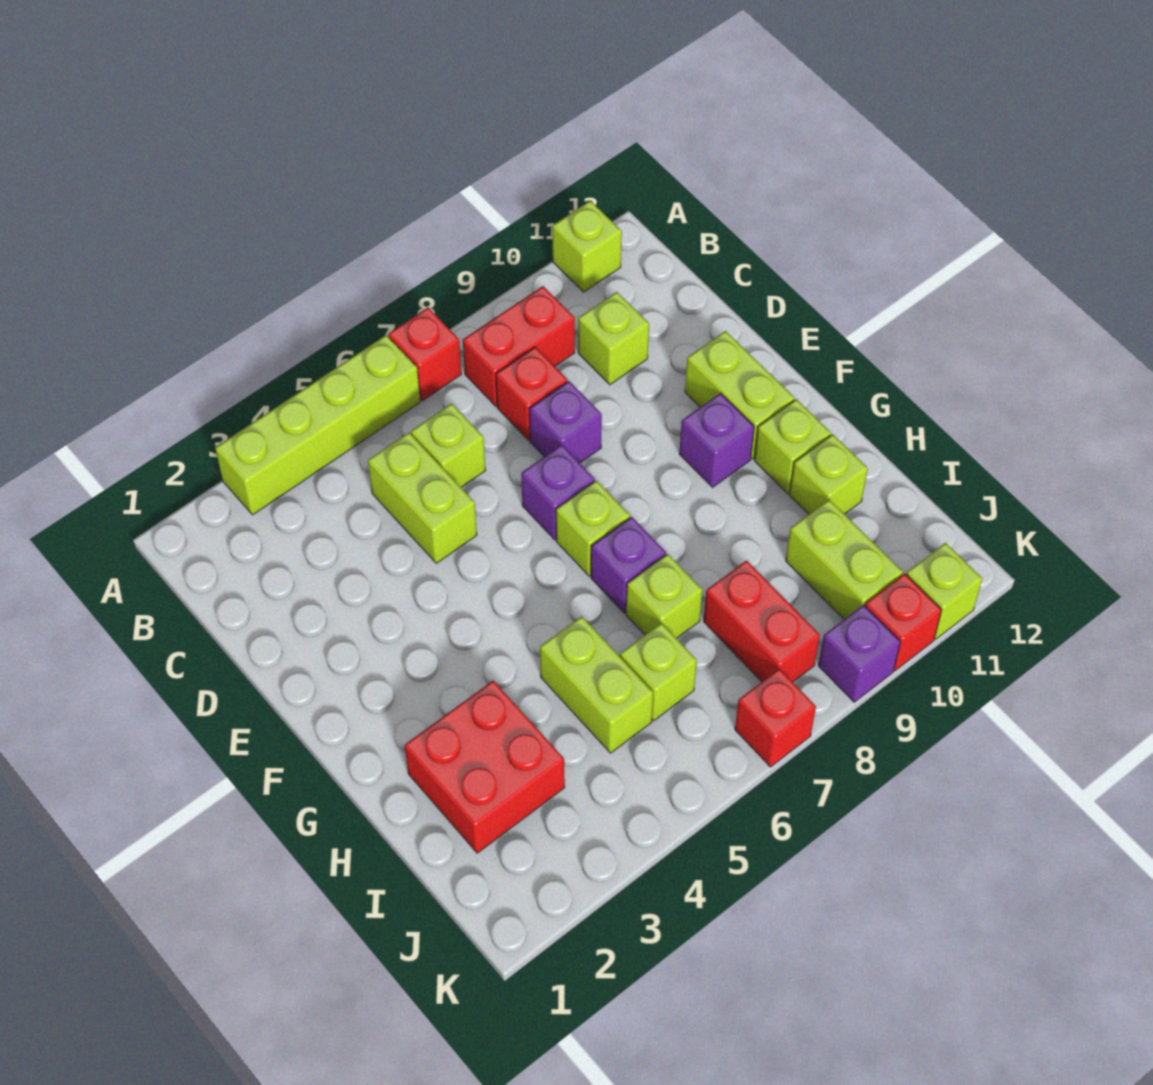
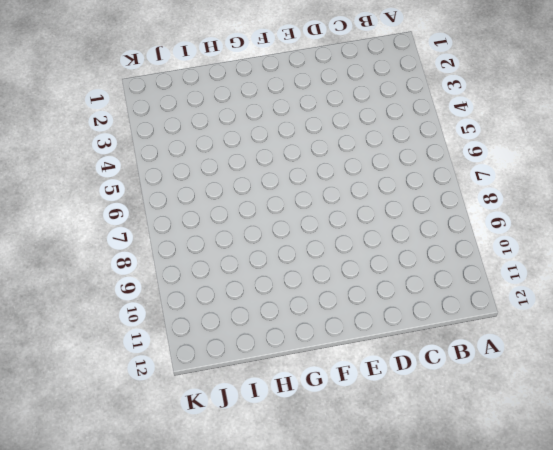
none -> lime 1x4 brick [215,335,420,515]
none -> red 1x1 brick [388,308,461,401]
none -> lime 1x1 brick [552,201,622,292]

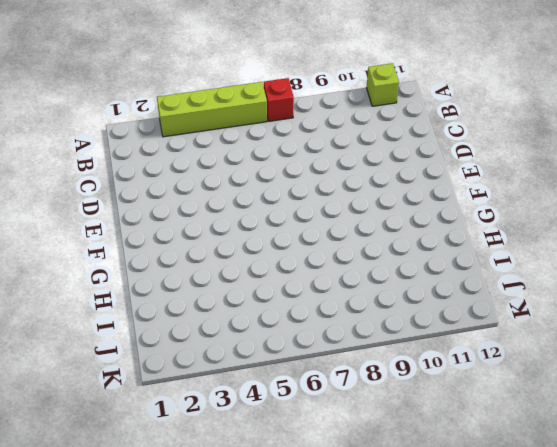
none -> red 1x2 brick [463,286,575,406]
none -> lime 1x2 brick [368,433,477,563]
none -> lime 1x1 brick [411,404,486,487]

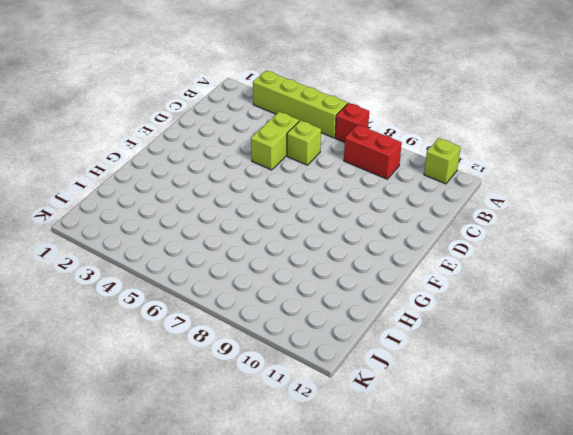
none -> red 1x1 brick [496,347,567,440]
none -> lime 1x1 brick [578,292,649,385]
none -> purple 1x1 brick [529,381,602,463]

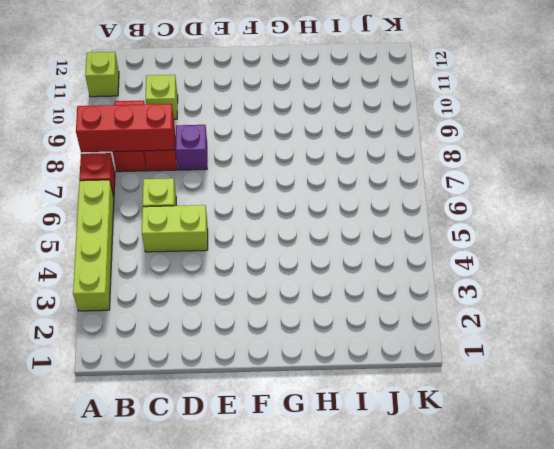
red 1x3 brick [76,104,174,152] -> none
none -> purple 1x1 brick [521,445,595,540]
none -> lime 1x2 brick [685,331,795,459]
none -> lime 1x1 brick [556,481,630,576]

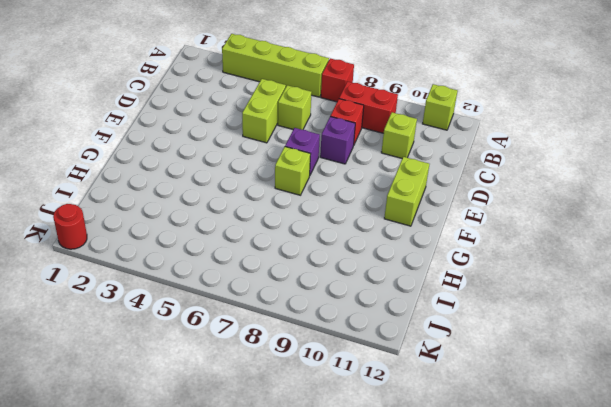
red 1x1 round brick [53,204,87,249] -> none
none -> purple 1x1 brick [679,393,754,487]
none -> purple 1x1 brick [591,517,666,613]
none -> lime 1x1 brick [754,399,831,494]

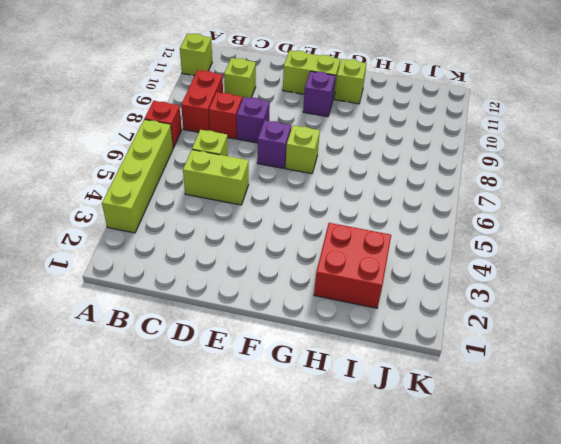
none -> purple 1x1 brick [591,517,666,613]
none -> lime 1x2 brick [540,616,653,753]
none -> lime 1x1 brick [626,554,703,639]

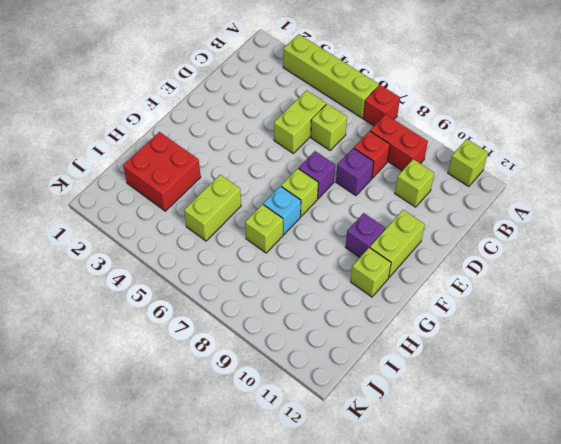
cyan 1x1 brick [263,186,301,235] -> purple 1x1 brick [591,517,666,613]
none -> lime 1x1 brick [790,434,868,514]
none -> lime 1x1 brick [620,623,697,721]
none -> red 1x2 brick [704,561,820,682]

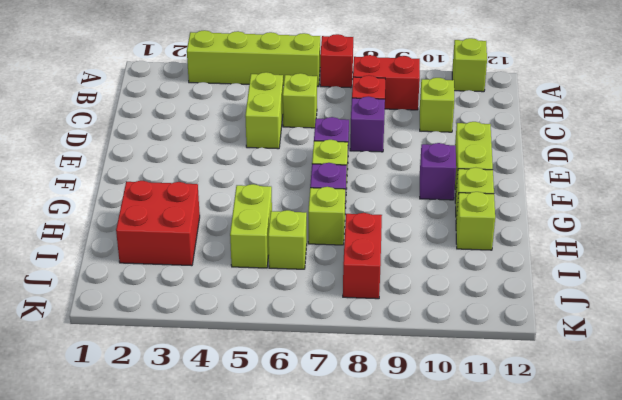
none -> lime 1x2 brick [786,500,903,619]
none -> red 1x1 brick [735,669,816,767]
none -> purple 1x1 brick [818,605,900,702]

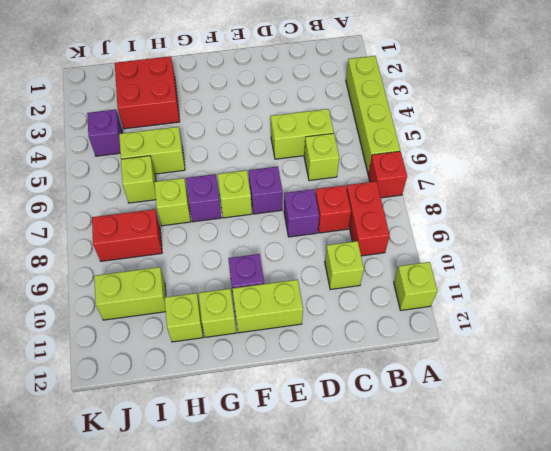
purple 1x1 brick [87,109,122,156] -> purple 1x1 brick moved to [818,605,900,702]
none -> red 1x1 brick [735,669,816,767]
none -> red 1x1 brick [865,574,942,671]
none -> lime 1x1 brick [906,543,982,639]

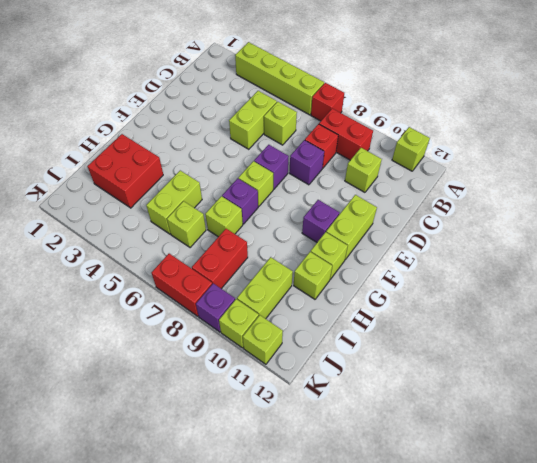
red 1x2 brick [151,254,212,316] -> red 1x1 brick [735,669,816,767]
lime 1x1 brick [219,299,259,348] -> red 1x1 brick [865,574,942,671]

